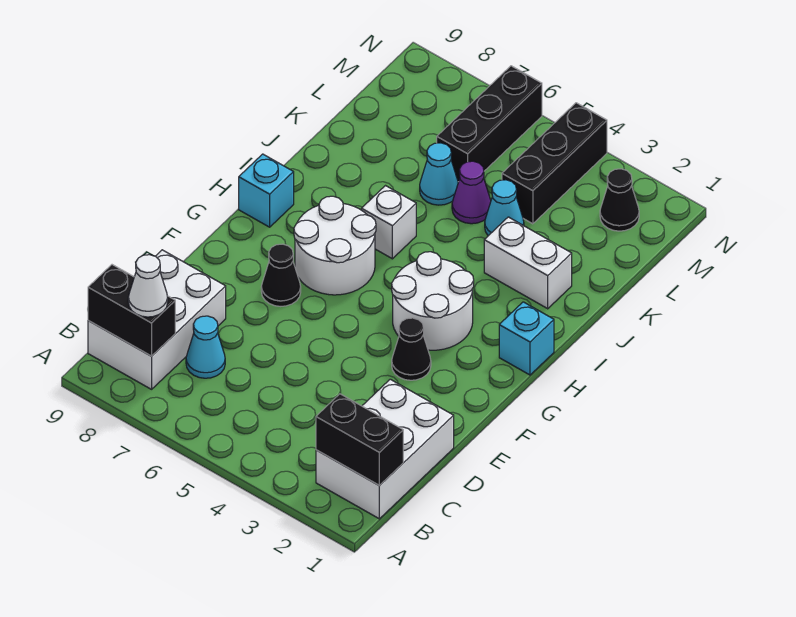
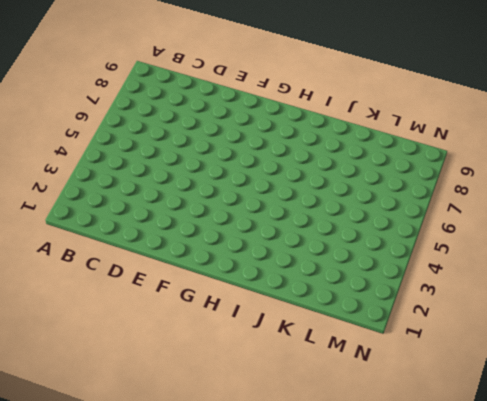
none -> white 2x3 brick [316,379,454,519]
none -> white 2x3 brick [88,250,226,389]
none -> cyan 1x1 cone [186,316,225,378]

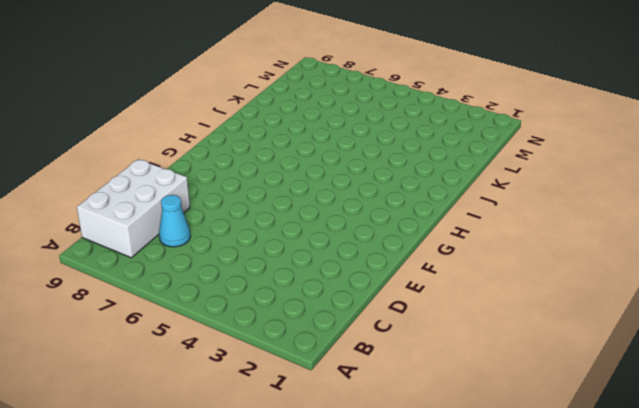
none -> white 2x3 brick [316,379,454,519]
none -> black 1x1 cone [392,318,431,380]
none -> black 1x1 cone [261,244,301,306]

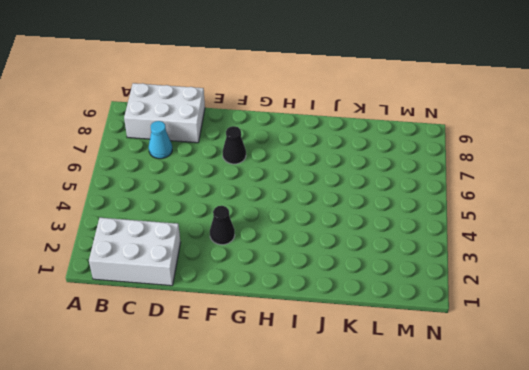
none -> white 2x2 round brick [392,252,474,350]
none -> white 2x2 round brick [294,196,376,295]
none -> cyan 1x1 brick [499,302,554,375]

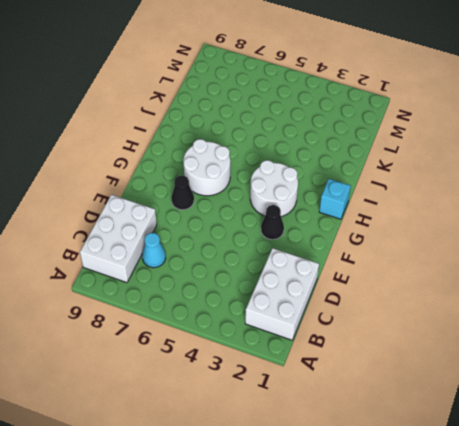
none -> cyan 1x1 brick [239,154,294,227]
none -> white 1x1 brick [361,186,416,259]
none -> white 1x2 brick [484,217,572,309]

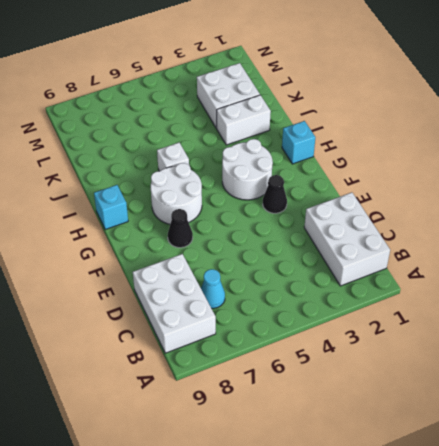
white 2x2 brick [197,63,260,128] -> none
none -> cyan 1x1 cone [485,180,524,236]
none -> purple 1x1 cone [452,161,491,224]
none -> cyan 1x1 cone [420,143,458,205]

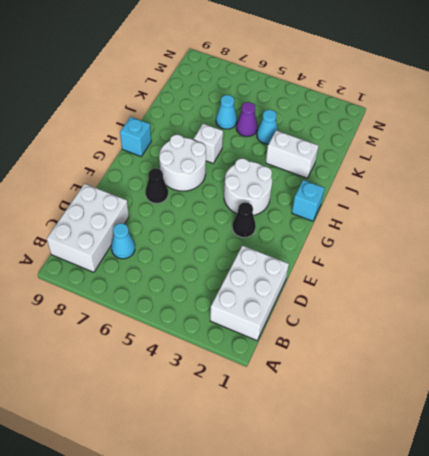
none -> black 1x3 brick [502,103,607,224]
none -> black 1x3 brick [437,66,542,182]
none -> black 1x1 cone [600,169,639,231]

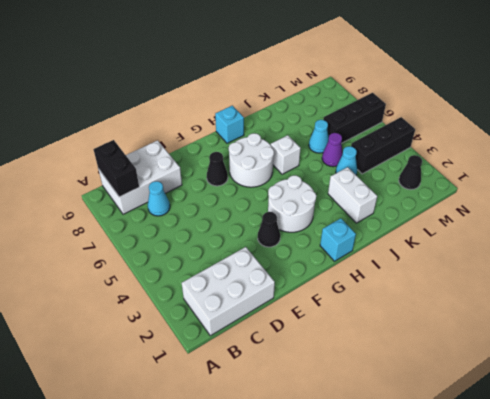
none -> black 1x2 brick [316,394,403,486]
none -> white 1x1 cone [128,255,168,317]

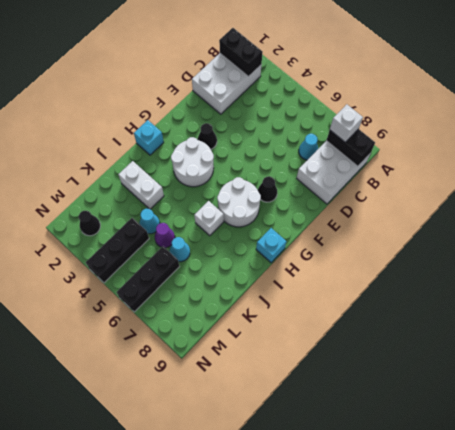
white 1x1 brick [330,104,363,142] -> white 1x1 cone [128,255,168,317]

